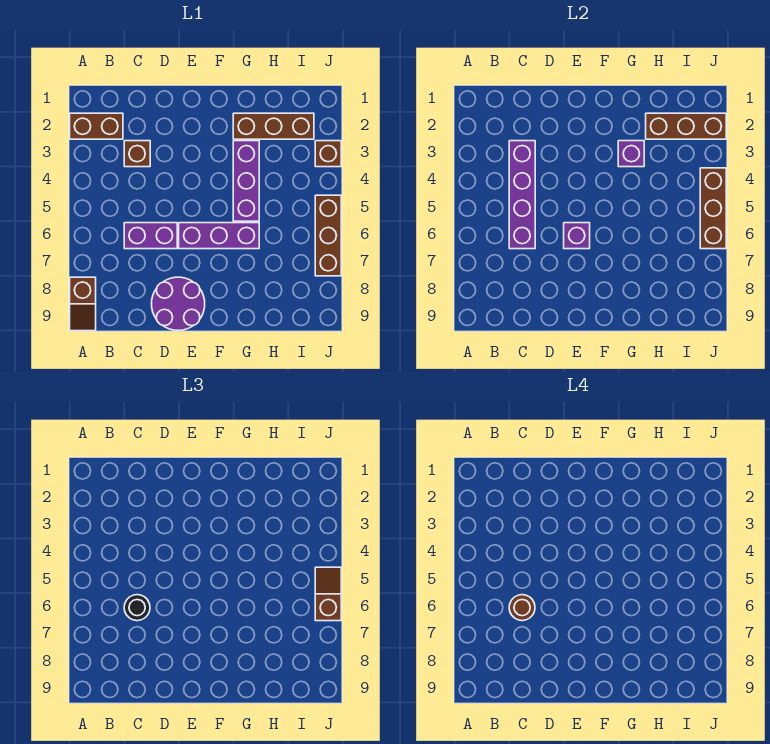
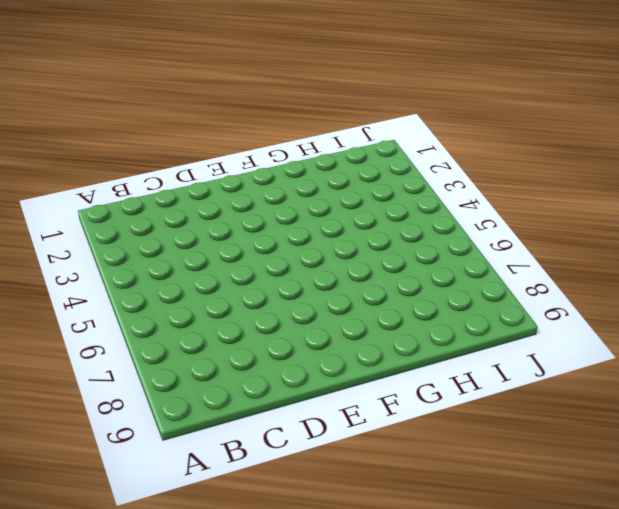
none -> brown 1x2 brick [70,113,123,139]
none -> brown 1x2 slope [70,277,96,331]
none -> brown 1x1 brick [124,141,150,167]

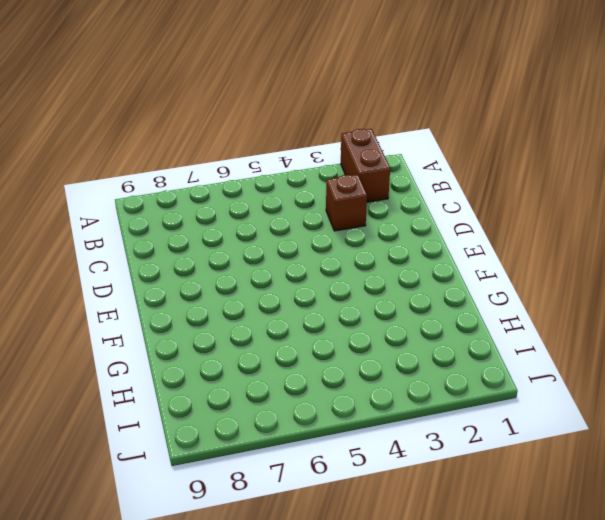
none -> brown 1x2 slope [70,277,96,331]
none -> purple 1x2 brick [124,223,177,249]
none -> purple 2x2 round brick [152,277,205,331]

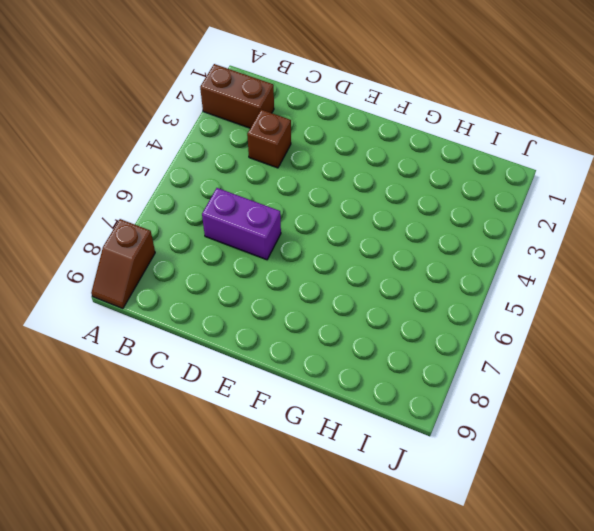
none -> purple 2x2 round brick [152,277,205,331]
none -> purple 1x3 brick [179,223,259,249]
none -> brown 1x3 brick [233,113,314,139]

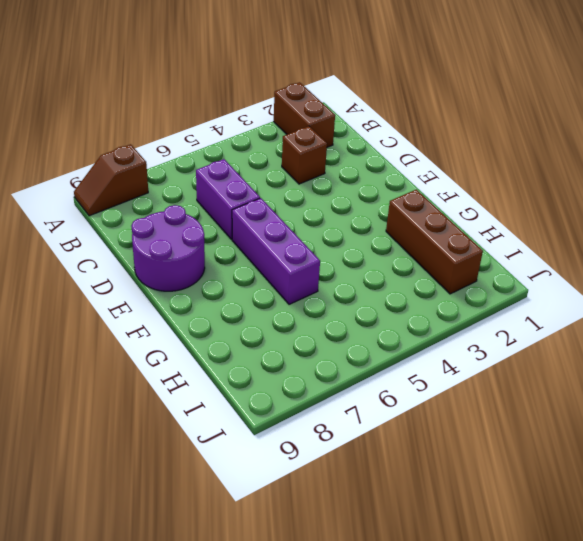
none -> purple 1x3 brick [233,141,259,221]
none -> brown 1x1 brick [315,141,341,167]
none -> brown 1x3 brick [315,195,341,276]

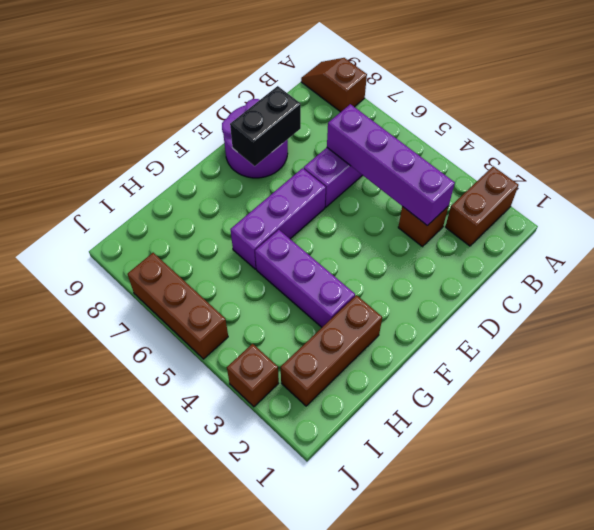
black 1x2 brick [230,86,301,166] -> none
none -> purple 1x1 brick [564,223,590,249]
none -> purple 1x1 brick [618,141,644,167]
none -> brown 1x3 brick [646,113,726,139]

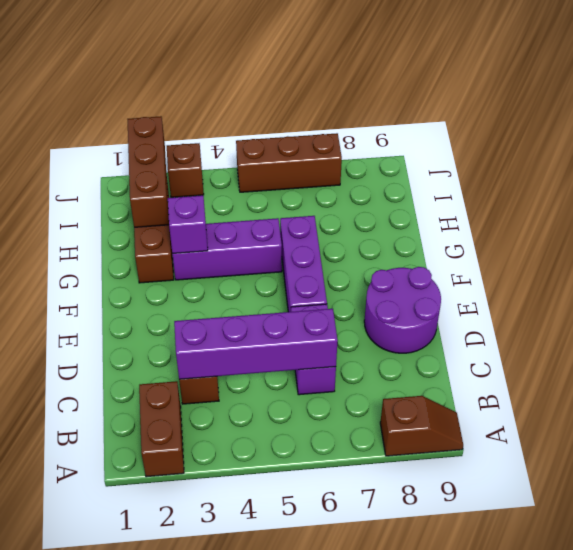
none -> purple 1x1 brick [564,223,590,249]
none -> brown 1x3 brick [700,168,726,249]
none -> black 1x1 round brick [124,595,150,621]

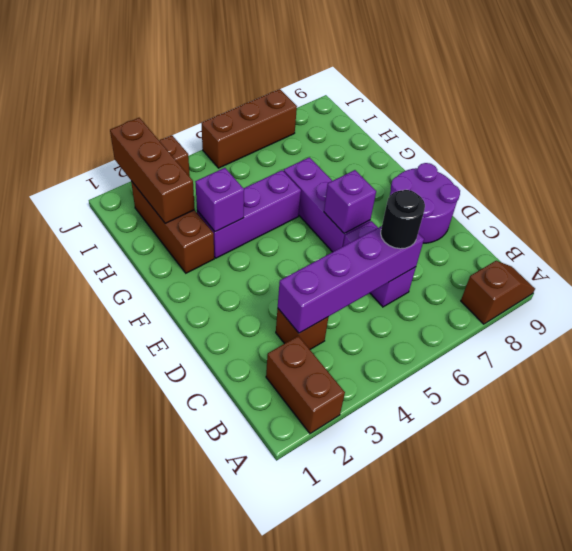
none -> brown 1x3 brick [700,168,726,249]
none -> brown 1x2 slope [315,567,341,621]
none -> brown 1x1 round brick [509,595,535,621]

